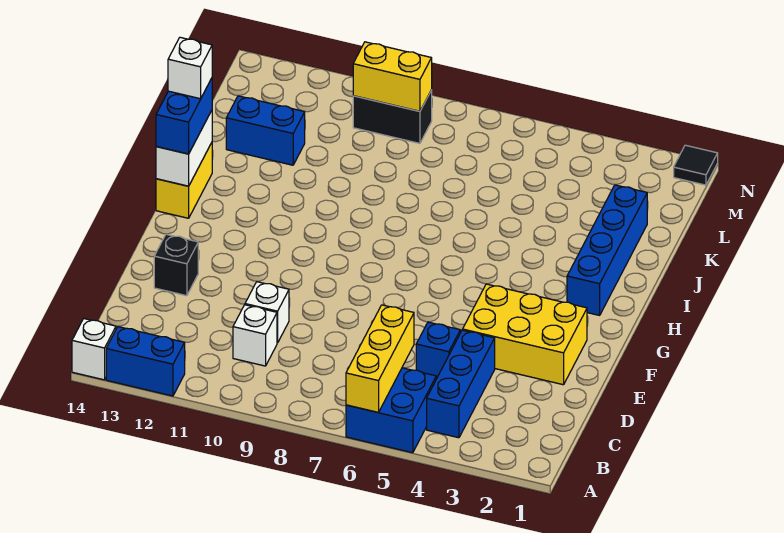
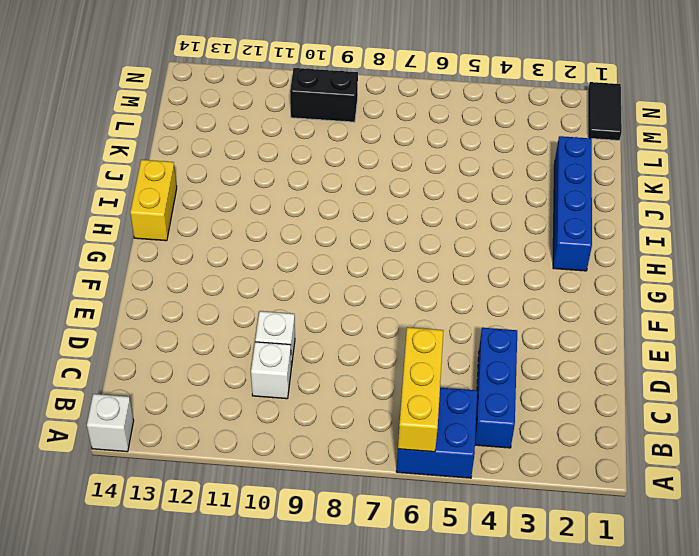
black 1x2 tile [588,82,622,140] -> black 1x1 tile [674,145,718,185]
none -> blue 1x2 brick [106,327,185,396]
none -> blue 1x1 brick [416,322,460,379]
none -> yellow 2x3 brick [463,284,587,385]

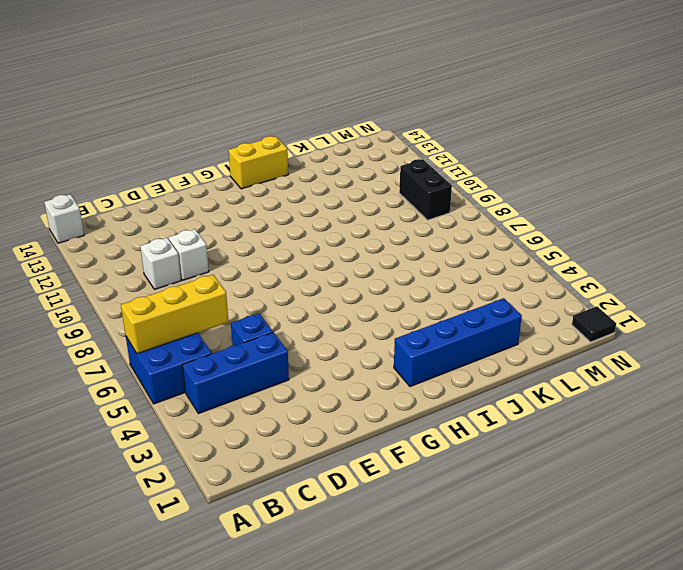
none -> blue 1x2 brick [106,327,185,396]
none -> yellow 2x3 brick [463,284,587,385]
none -> black 1x1 brick [154,234,198,296]

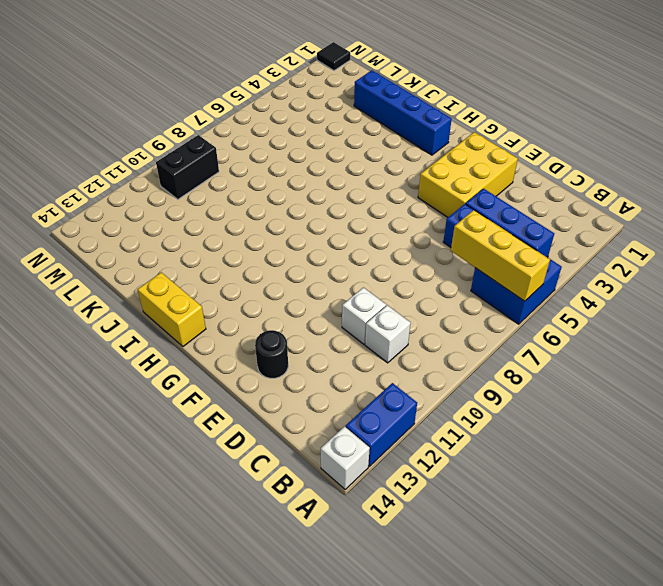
black 1x1 round brick [255,330,288,378] -> black 1x1 brick [154,234,198,296]
none -> blue 1x2 brick [226,96,305,165]
none -> white 1x2 brick [156,110,212,186]
none -> yellow 1x2 brick [353,42,432,111]

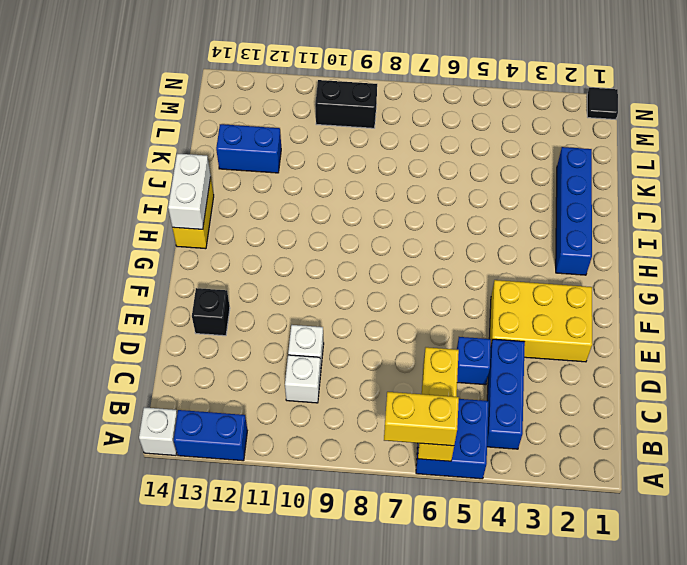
yellow 1x2 brick [384,392,459,446] -> yellow 1x2 brick moved to [353,42,432,111]
none -> blue 1x2 brick [156,78,212,154]
none -> white 1x1 brick [168,37,212,99]

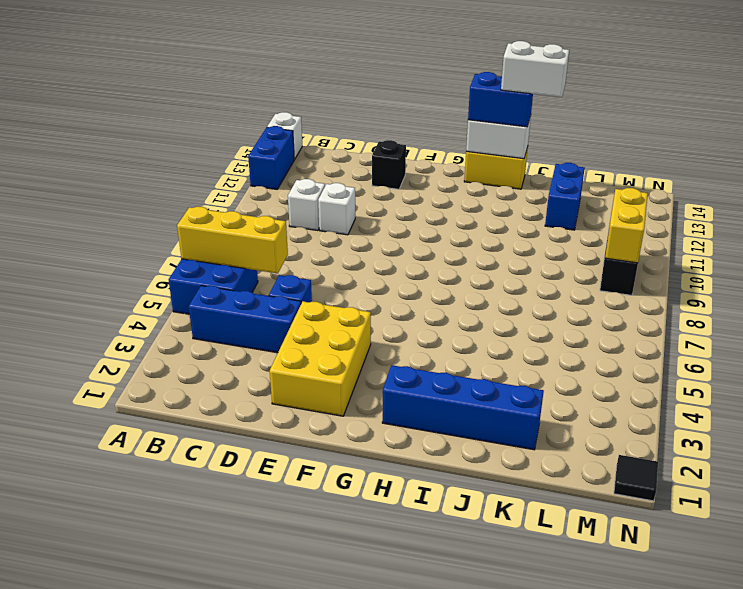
white 1x2 brick [501,41,569,97] -> white 1x1 brick [168,37,212,99]

